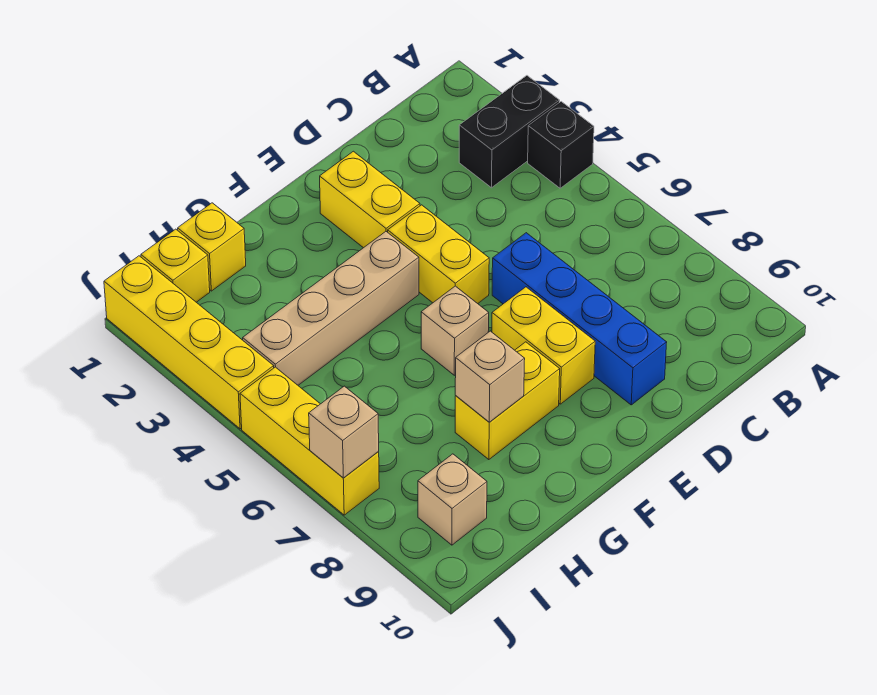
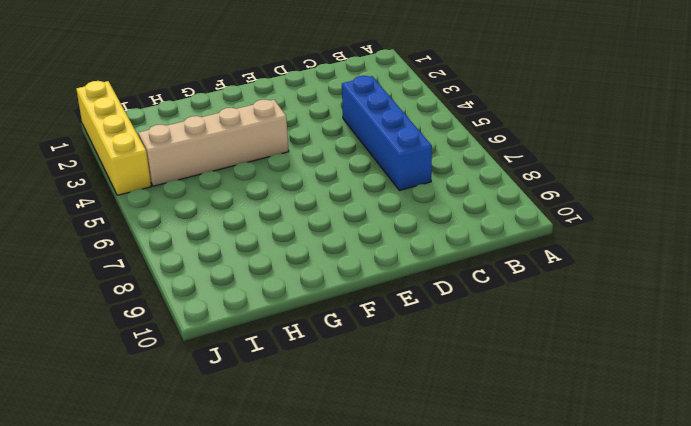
blue 1x4 brick [342,76,432,190] -> blue 1x4 brick moved to [492,233,667,405]
none -> black 1x2 brick [459,76,560,188]
none -> black 1x1 brick [528,102,594,188]
none -> yellow 1x2 brick [320,151,420,248]

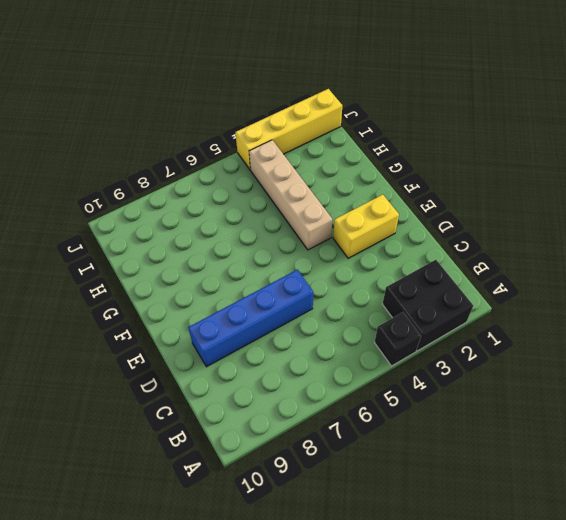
black 2x2 brick [383,260,474,351] -> black 1x2 brick [459,76,560,188]
none -> yellow 1x2 brick [388,205,489,304]
none -> yellow 1x2 brick [492,287,595,404]
none -> tan 1x1 brick [421,286,489,375]

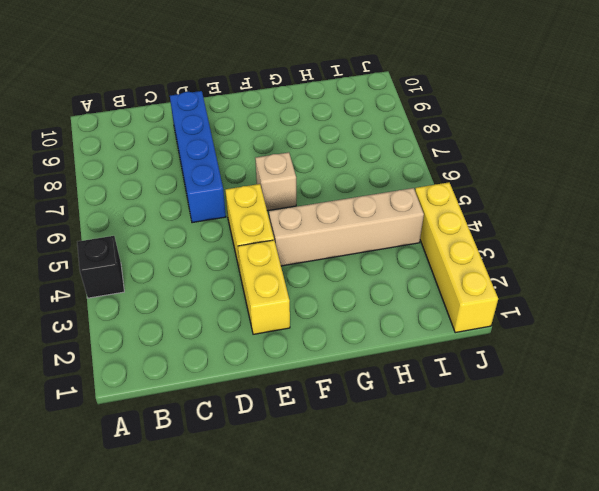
none -> black 1x2 brick [459,76,560,188]
none -> yellow 1x2 brick [492,287,595,404]
none -> yellow 1x2 brick [455,342,560,460]

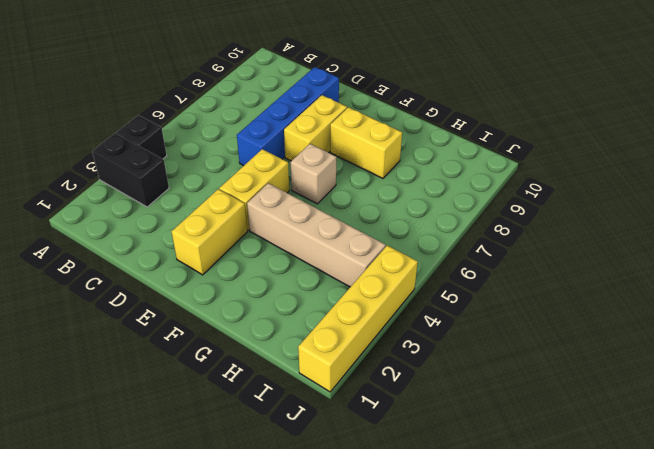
none -> yellow 1x1 brick [178,203,246,291]
none -> yellow 1x1 brick [141,229,210,302]
none -> tan 1x1 brick [418,454,487,545]

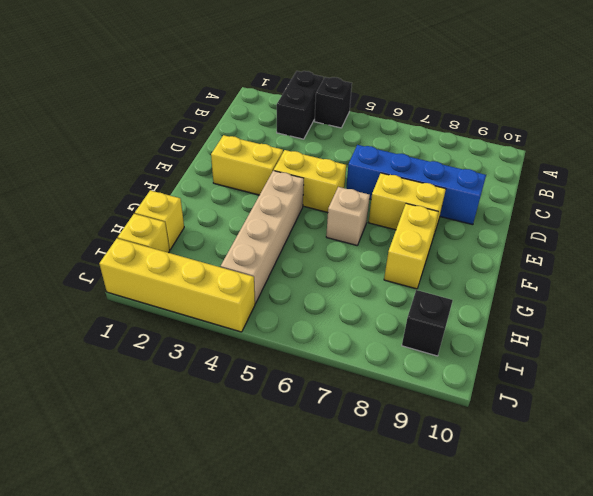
black 1x1 brick [402,290,453,356] -> tan 1x1 brick [418,454,487,545]
none -> yellow 1x3 brick [240,367,379,515]
none -> tan 1x1 brick [455,331,525,422]
none -> tan 1x1 brick [309,386,379,478]

